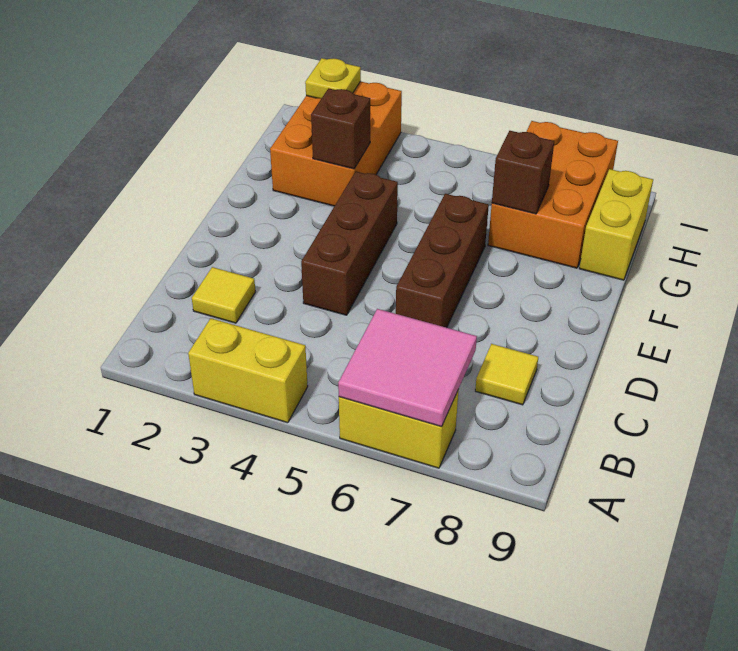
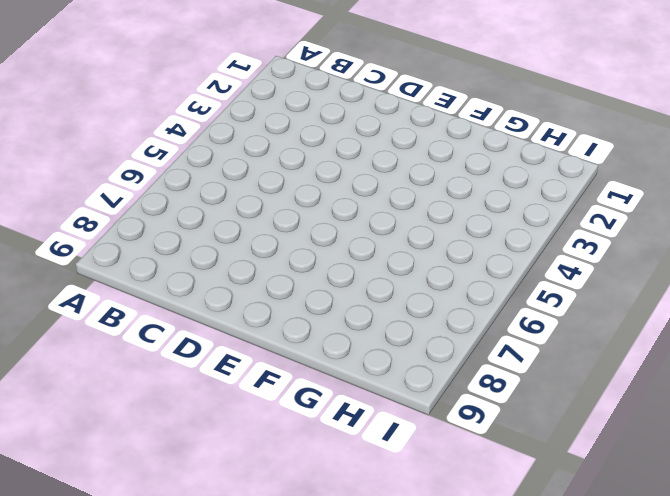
none -> yellow 1x2 brick [188,318,308,423]
none -> yellow 1x2 brick [339,390,459,468]
none -> yellow 1x1 tile [192,267,255,323]

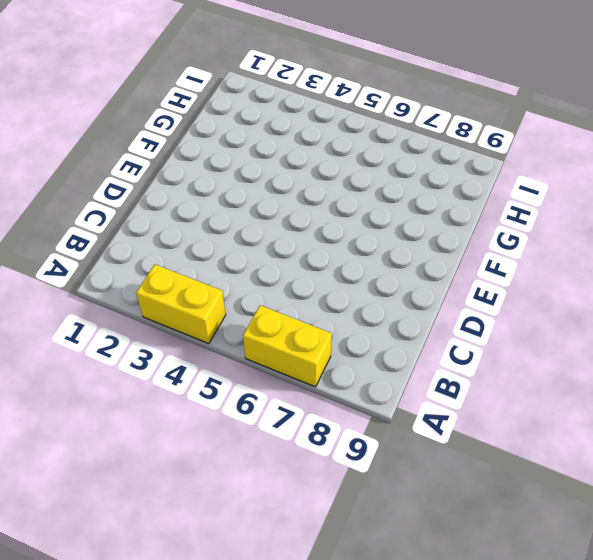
none -> yellow 1x1 tile [192,267,255,323]
none -> yellow 1x1 tile [475,344,538,405]
none -> brown 1x3 brick [301,172,398,315]

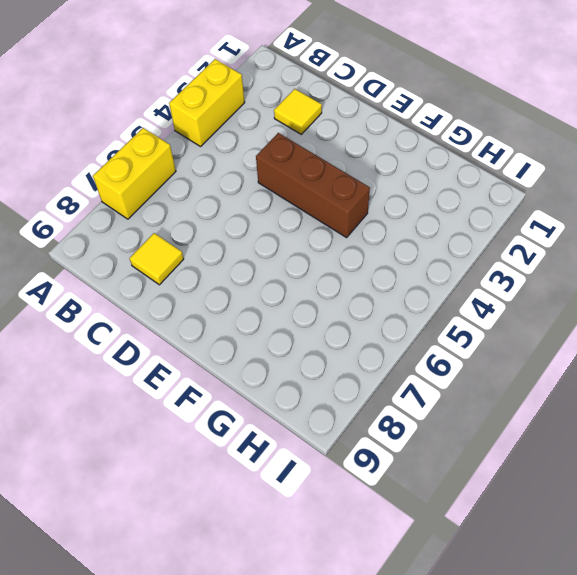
none -> brown 1x3 brick [396,194,489,328]
none -> orange 2x3 brick [270,81,402,206]
none -> orange 2x3 brick [488,121,618,268]

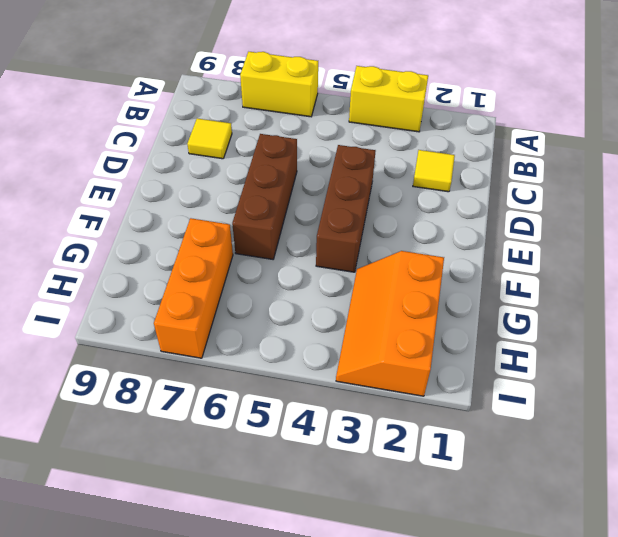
orange 2x3 slope [336,251,444,396] -> orange 2x3 brick [270,81,402,206]
orange 1x3 brick [154,218,233,358] -> orange 2x3 brick [488,121,618,268]
none -> yellow 1x2 brick [579,169,653,280]
none -> pink 2x2 tile [338,309,477,427]
none -> brown 1x1 brick [311,88,370,169]

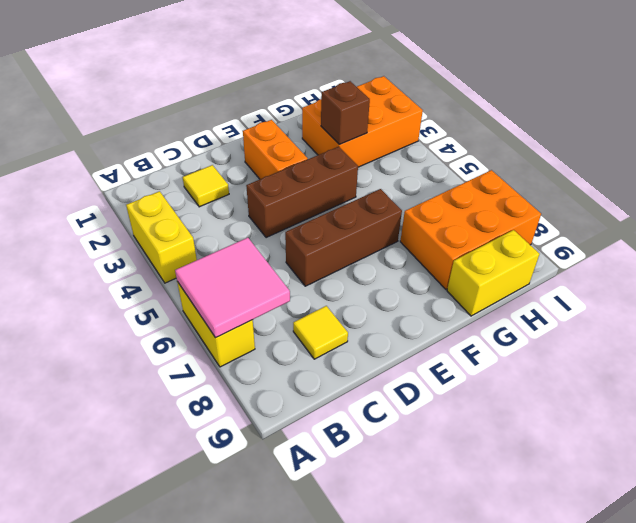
orange 1x2 brick [243,120,308,179] -> none
none -> brown 1x1 brick [492,131,554,214]
none -> yellow 1x1 plate [305,58,361,99]

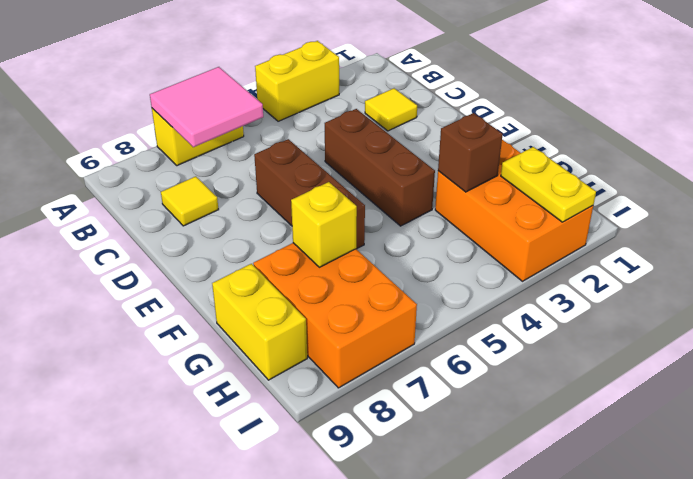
yellow 1x1 brick [291,182,357,267] -> brown 1x1 brick [492,131,554,214]
yellow 1x2 plate [501,147,596,222] -> yellow 1x1 plate [305,58,361,99]

